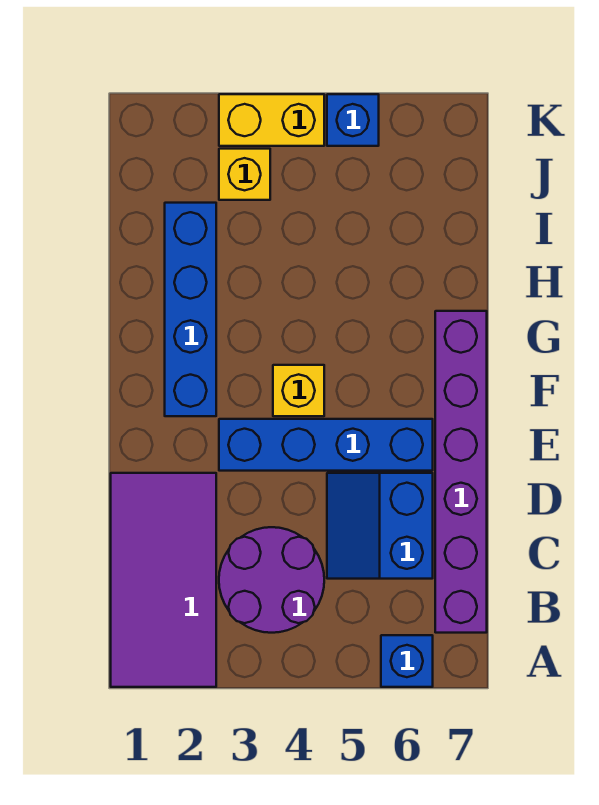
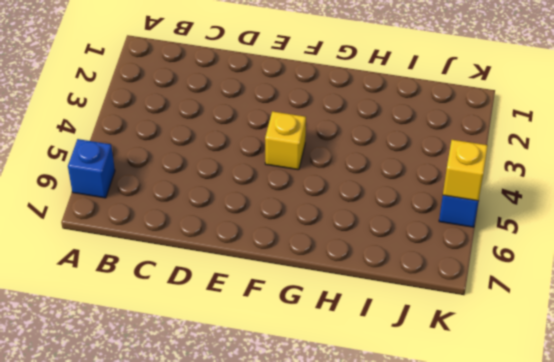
yellow 1x1 brick [443,140,488,201] -> yellow 1x1 brick moved to [219,149,270,200]
none -> purple 2x4 tile [111,473,216,687]
none -> purple 2x2 round brick [219,527,324,633]

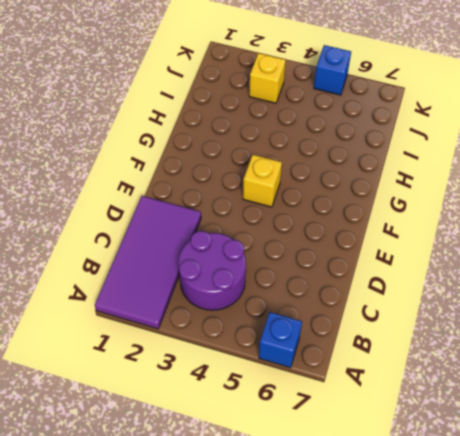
none -> purple 1x6 brick [435,311,487,633]
none -> blue 2x2 slope [327,473,433,579]

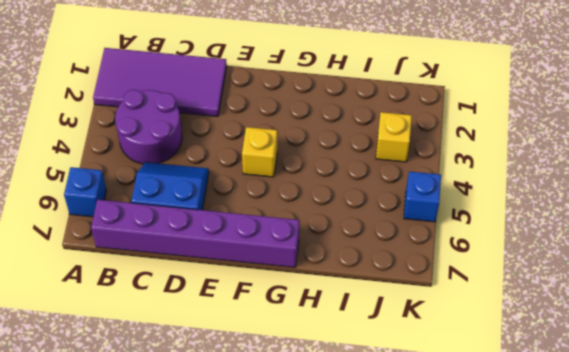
none -> blue 1x4 brick [219,419,433,471]
none -> blue 1x4 brick [165,203,216,416]

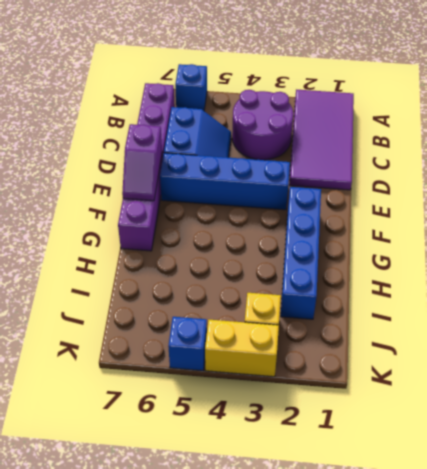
purple 1x2 slope [122,124,162,201] -> none
none -> yellow 1x1 brick [273,365,324,416]

